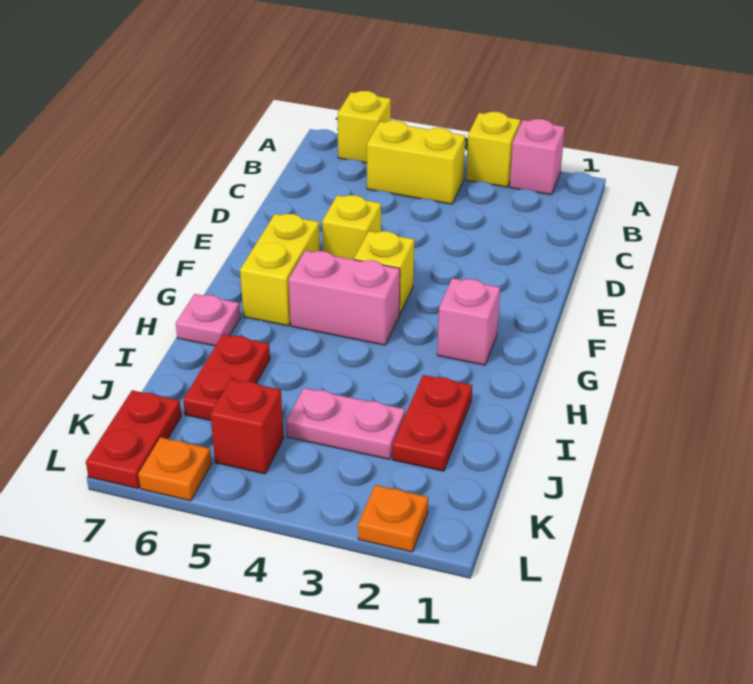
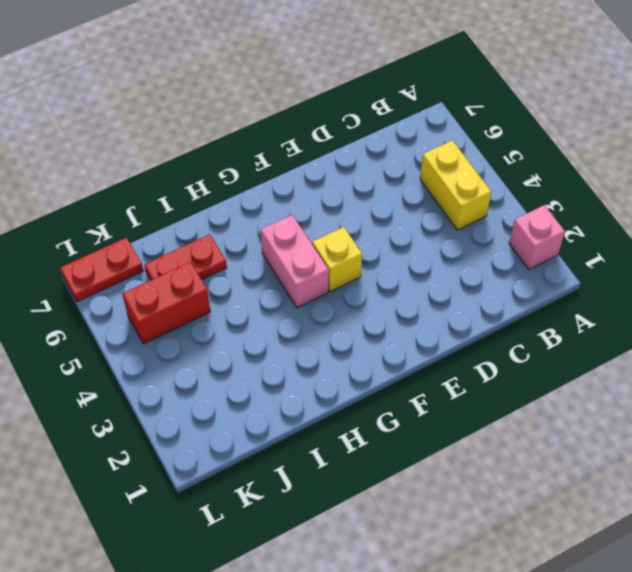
red 1x2 brick [122,262,210,344] -> red 1x1 brick [210,379,284,474]
none -> yellow 1x1 brick [466,112,520,187]
none -> yellow 1x1 brick [338,91,391,163]
none -> yellow 1x1 brick [322,195,381,260]

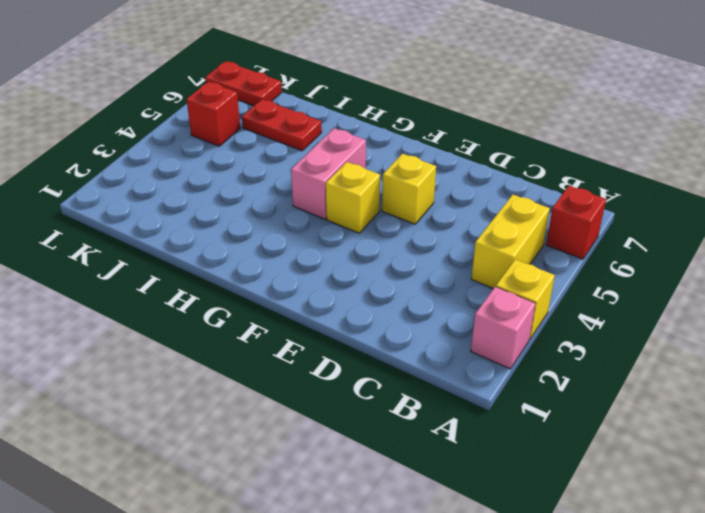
red 1x1 brick [546,186,606,259] -> yellow 1x1 brick [338,91,391,163]
none -> yellow 1x2 brick [240,214,320,326]
none -> pink 1x1 brick [437,278,500,365]
none -> pink 1x1 plate [176,294,240,346]

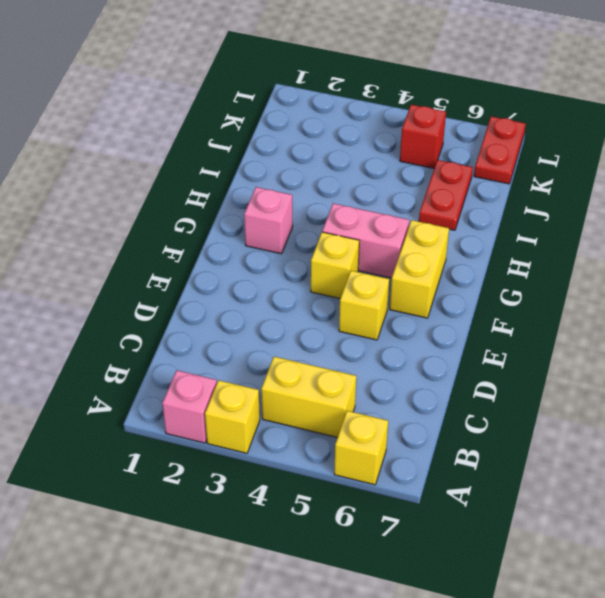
none -> pink 1x1 plate [176,294,240,346]
none -> red 1x2 plate [392,375,472,471]
none -> pink 1x2 plate [286,388,405,459]

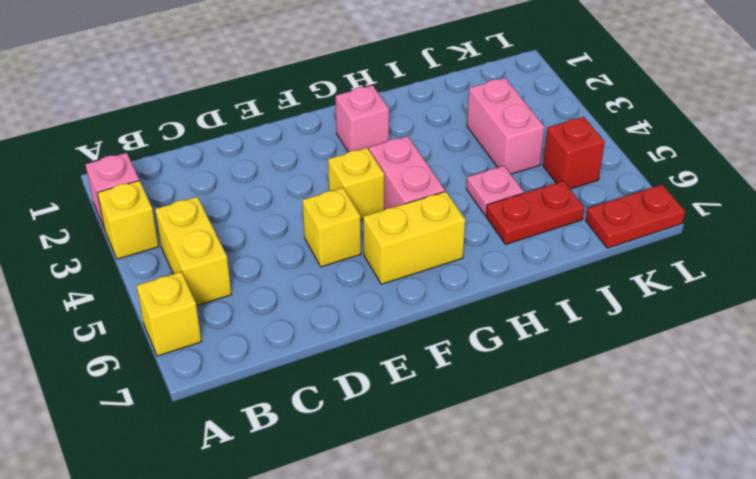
pink 1x1 plate [466,166,524,216] -> pink 1x1 plate moved to [176,294,240,346]
pink 1x2 brick [467,78,545,174] -> pink 1x2 plate [286,388,405,459]
none -> red 1x2 plate [392,375,472,471]
none -> orange 1x1 plate [358,485,428,552]
none -> orange 1x1 plate [138,437,212,501]

